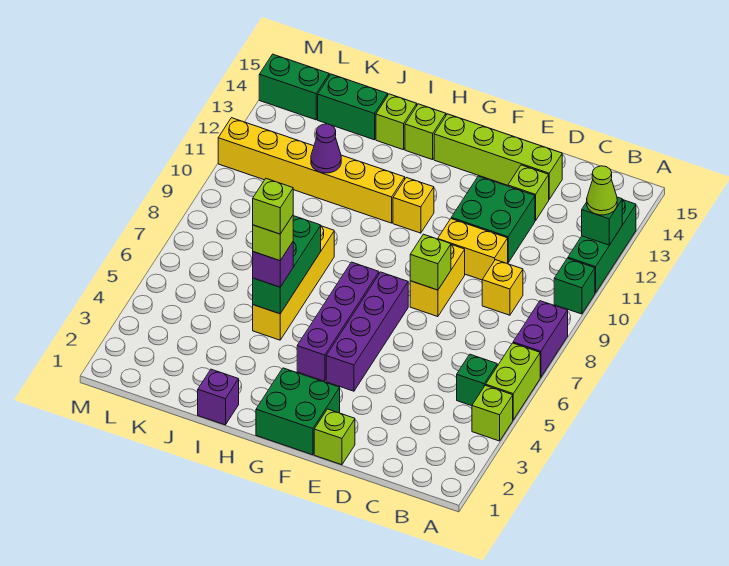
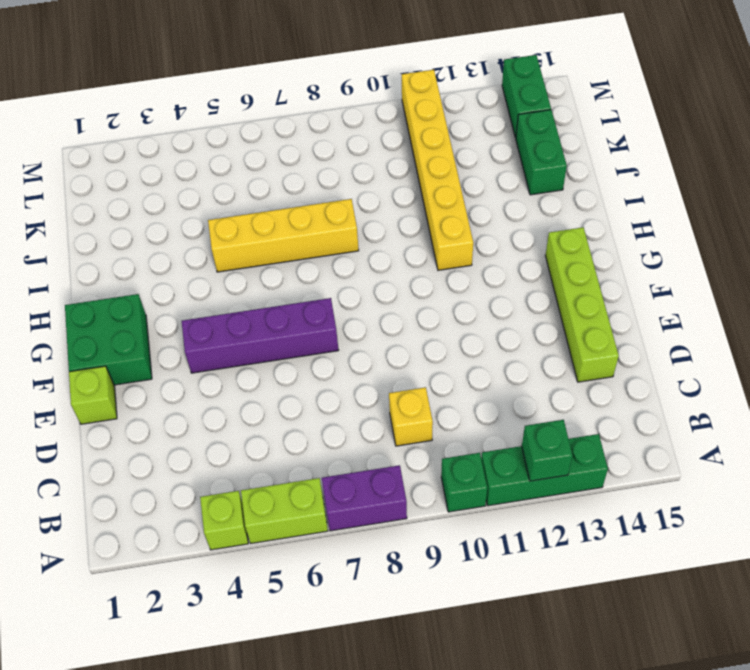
none -> green 1x1 brick [457,354,497,406]
none -> yellow 1x2 brick [438,219,508,280]
none -> green 2x2 brick [451,176,535,263]
none -> lime 1x1 brick [508,165,549,221]

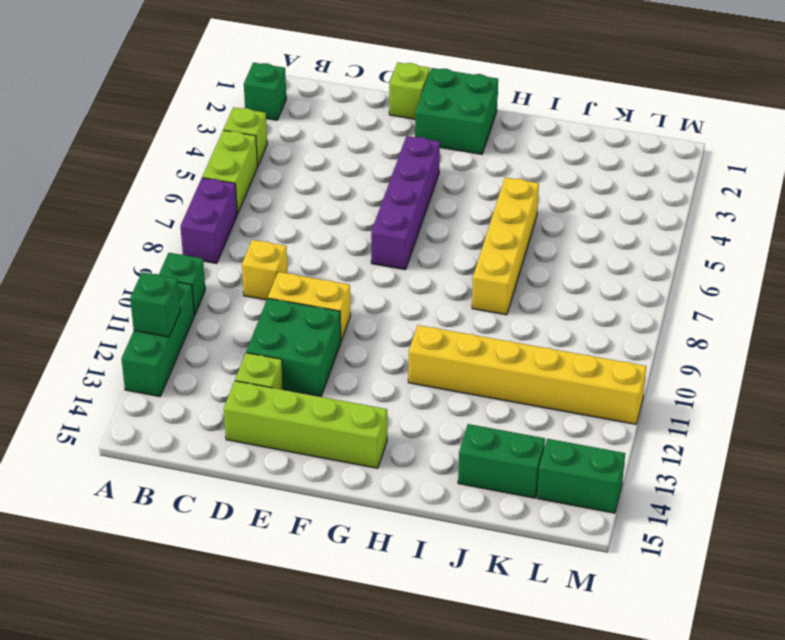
green 1x1 brick [244,63,286,120] -> green 1x1 brick moved to [457,354,497,406]
none -> yellow 1x2 brick [410,245,465,317]
none -> purple 1x4 brick [297,262,379,381]
none -> yellow 1x1 brick [393,177,434,233]
none -> lime 1x1 brick [405,104,446,160]

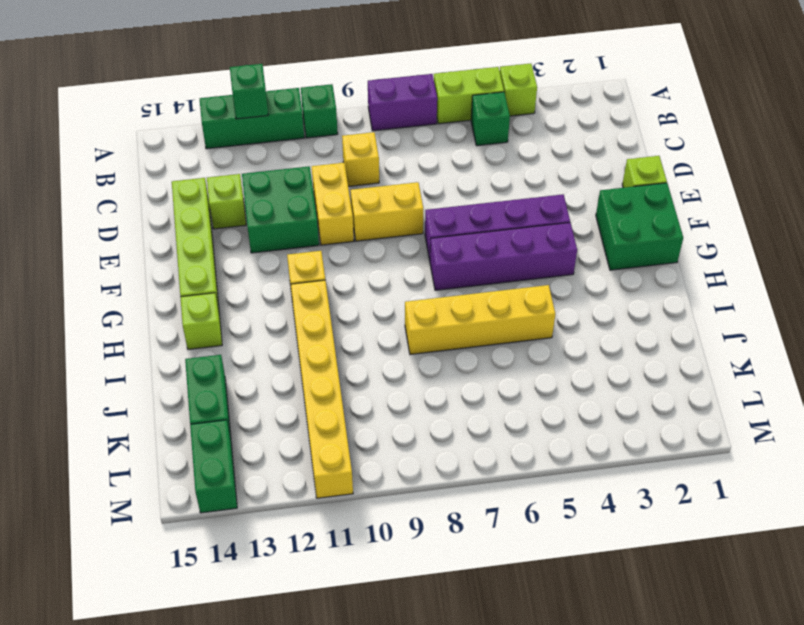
none -> purple 1x1 brick [198,369,239,425]
none -> lime 1x1 brick [376,94,417,150]
none -> lime 1x1 brick [410,234,451,290]
none -> green 1x3 brick [253,216,321,314]

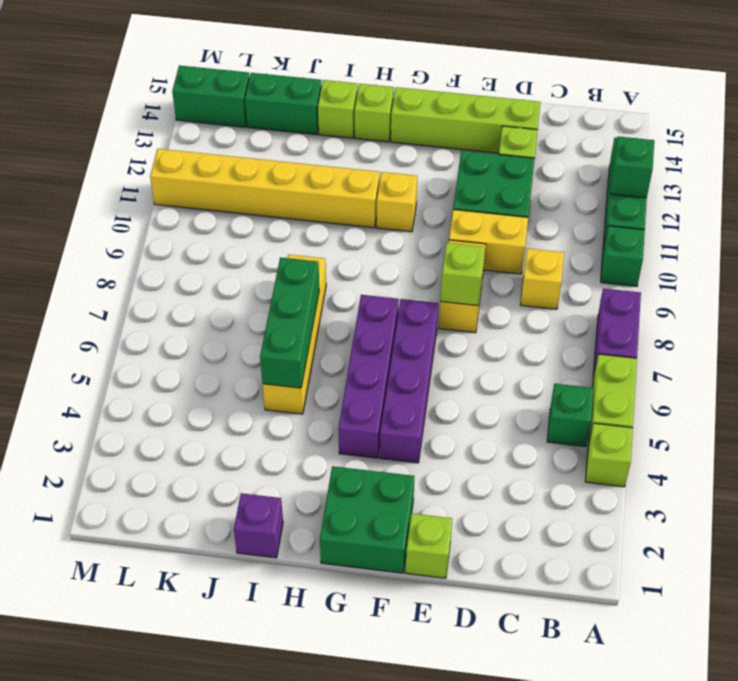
none -> purple 1x1 cone [311,124,341,173]
none -> lime 1x1 cone [587,166,617,215]
none -> purple 1x1 brick [253,242,293,287]
none -> lime 1x1 brick [253,215,293,261]

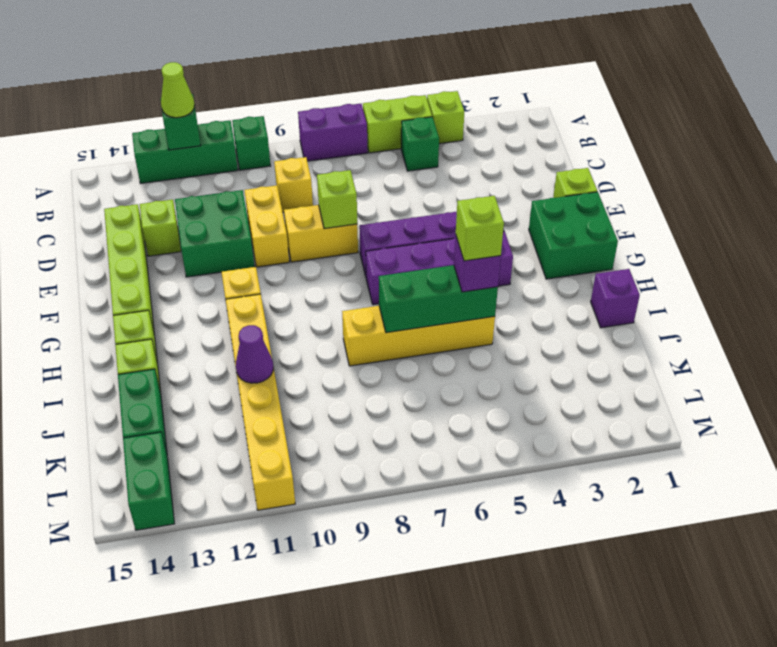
none -> lime 1x1 brick [253,179,293,234]

